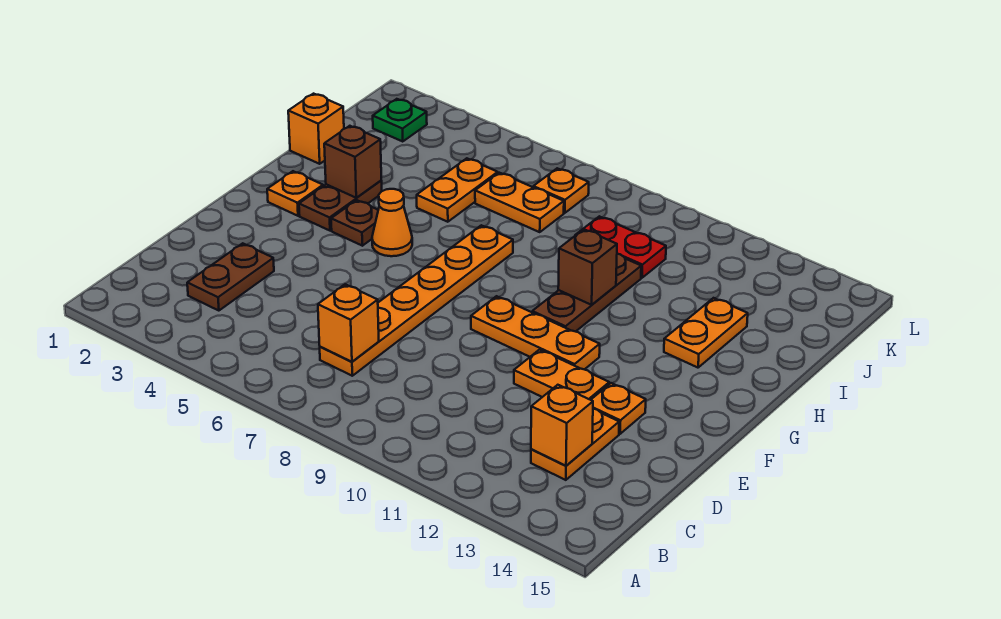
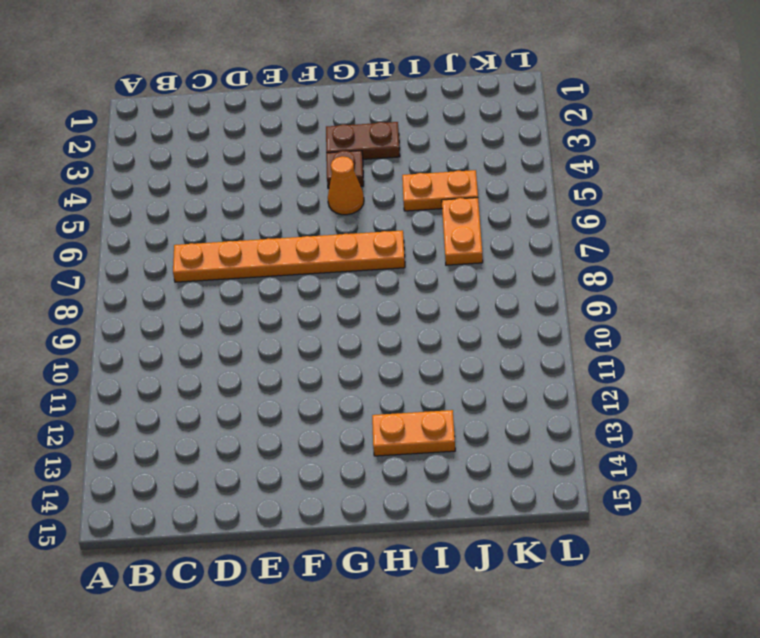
none -> brown 1x2 plate [187,243,274,311]
none -> orange 1x2 plate [531,409,619,480]
none -> orange 1x2 plate [514,350,609,400]

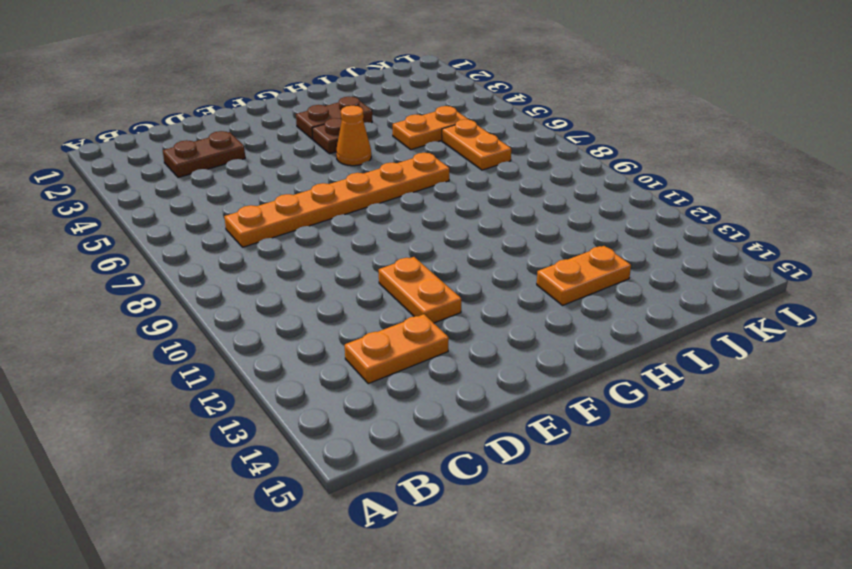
none -> orange 1x1 plate [591,383,646,434]
none -> orange 1x3 plate [471,296,600,370]
none -> orange 1x1 plate [267,171,323,216]

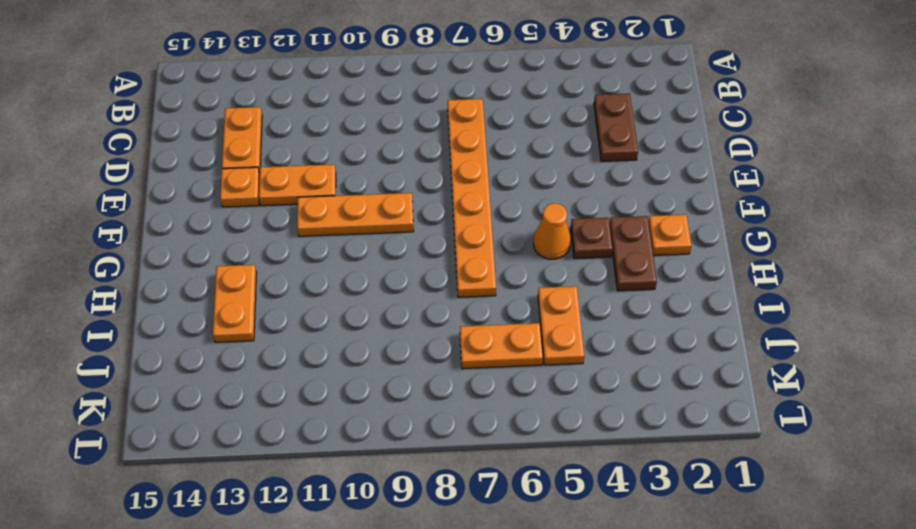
none -> brown 1x3 plate [532,254,641,332]
none -> orange 1x1 brick [288,94,344,164]
none -> red 1x2 plate [576,216,666,278]

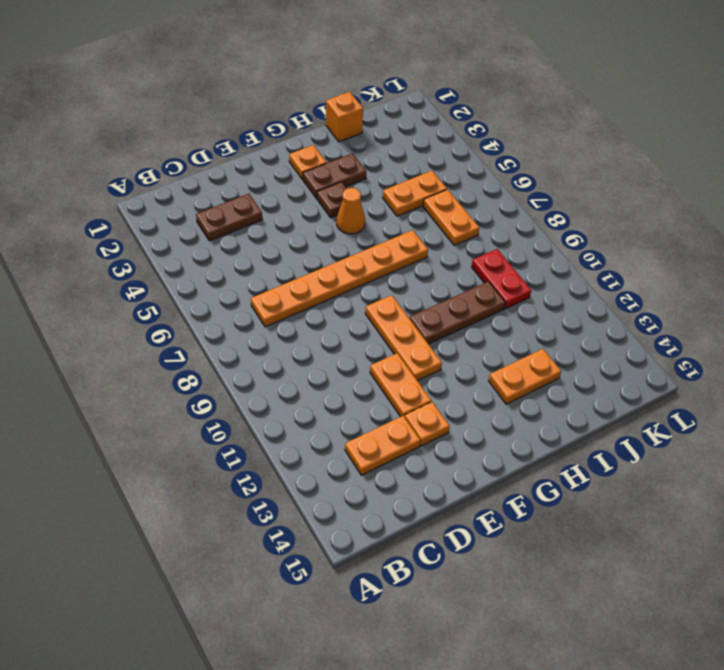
none -> green 1x1 plate [373,99,427,141]
none -> orange 1x1 plate [533,168,589,213]
none -> orange 1x1 brick [318,284,379,362]

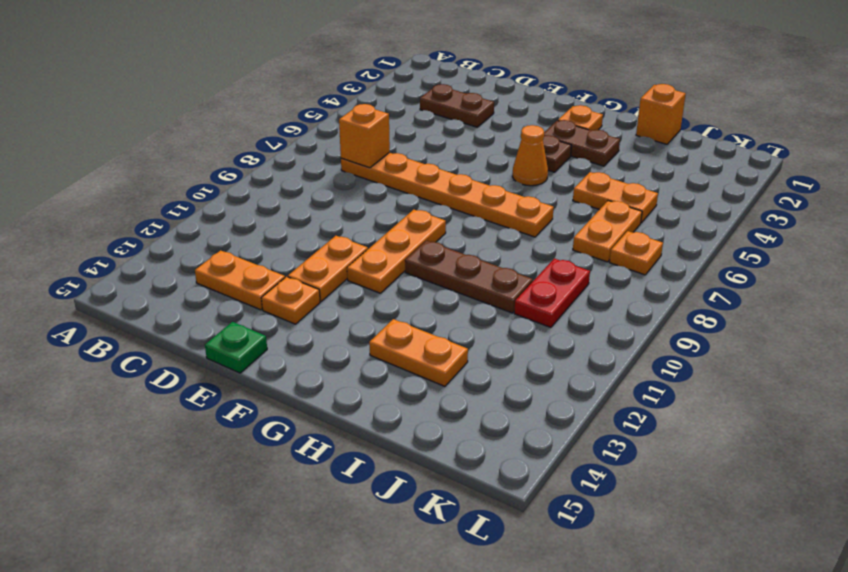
green 1x1 plate [205,322,267,373] -> green 1x1 plate moved to [373,99,427,141]
none -> orange 1x1 brick [531,385,593,466]
none -> brown 1x1 brick [324,126,381,198]
none -> brown 1x1 brick [558,229,617,305]

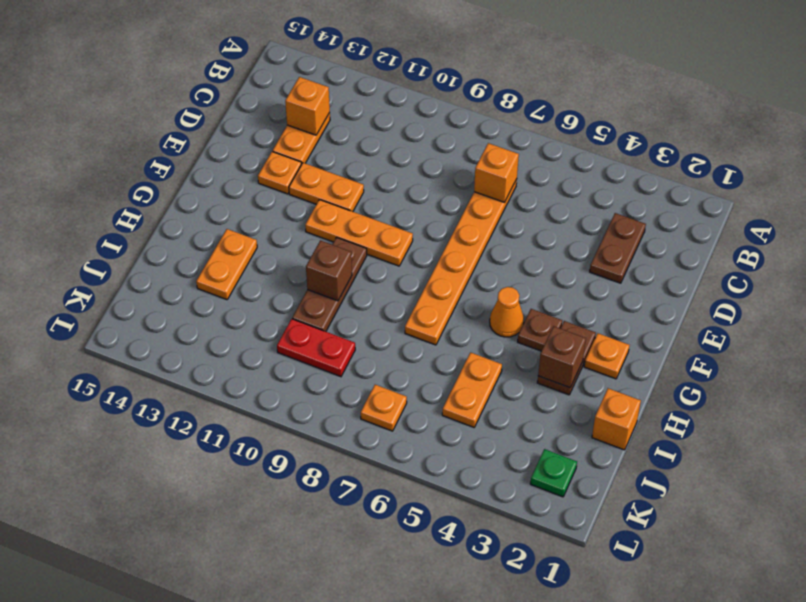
none -> orange 1x2 plate [475,173,564,232]

